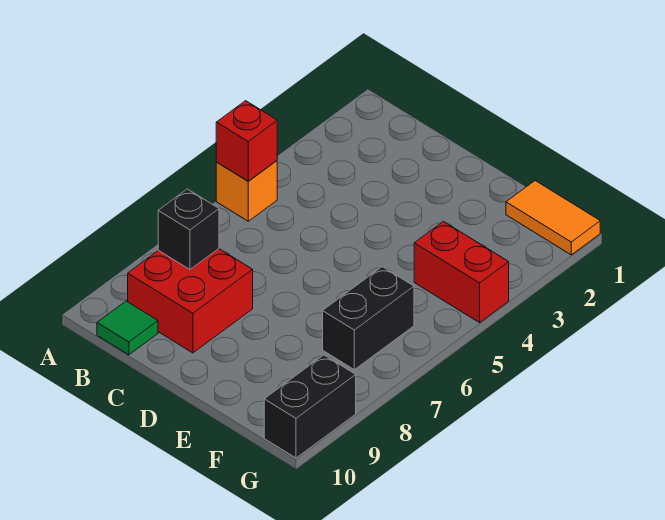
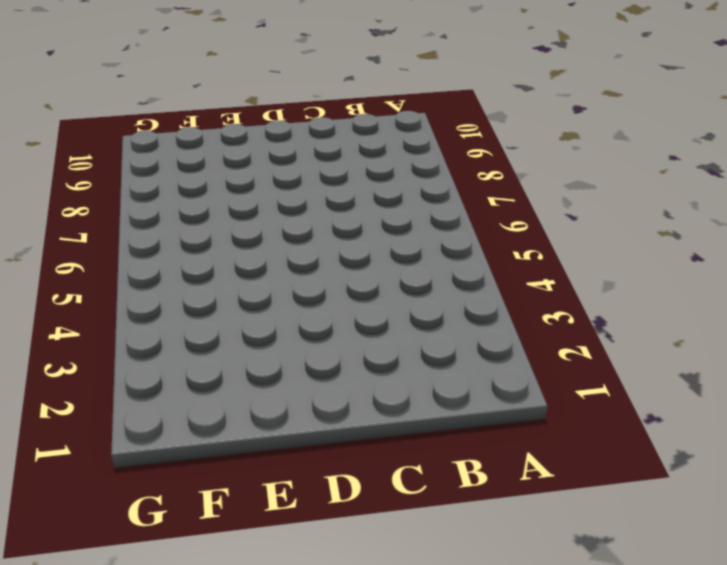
none -> orange 1x1 brick [216,161,277,221]
none -> red 2x2 brick [128,249,253,353]

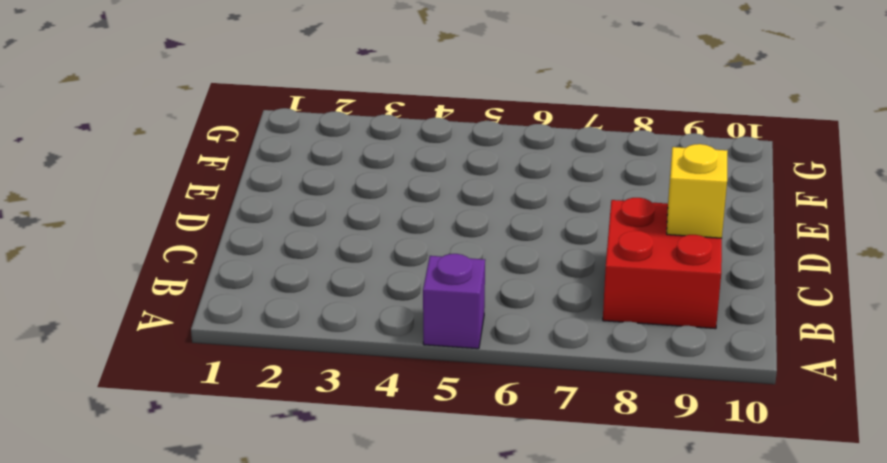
purple 1x1 brick [423,254,485,349] -> orange 1x1 brick [216,161,277,221]
yellow 1x1 brick [667,144,728,238] -> none
none -> green 1x1 tile [97,301,158,355]
none -> orange 1x2 tile [506,181,600,255]

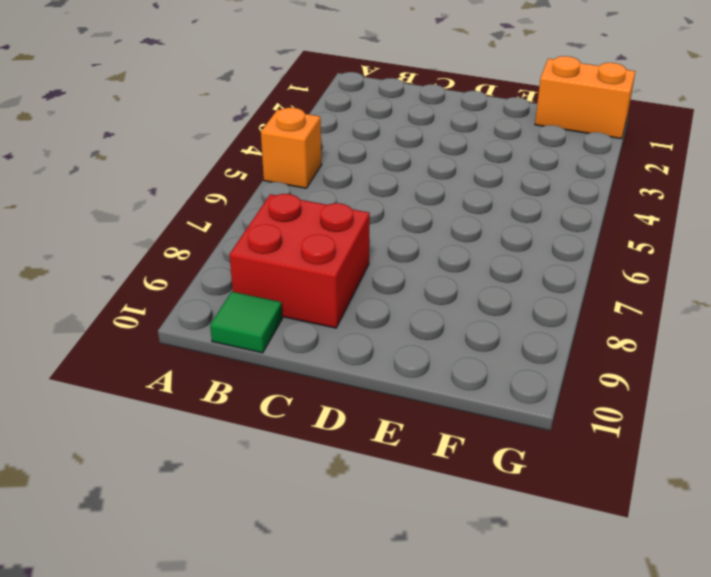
orange 1x2 brick [535,56,635,139] -> orange 1x2 tile [506,181,600,255]
none -> red 1x2 brick [414,221,509,323]
none -> black 1x2 brick [323,267,414,370]

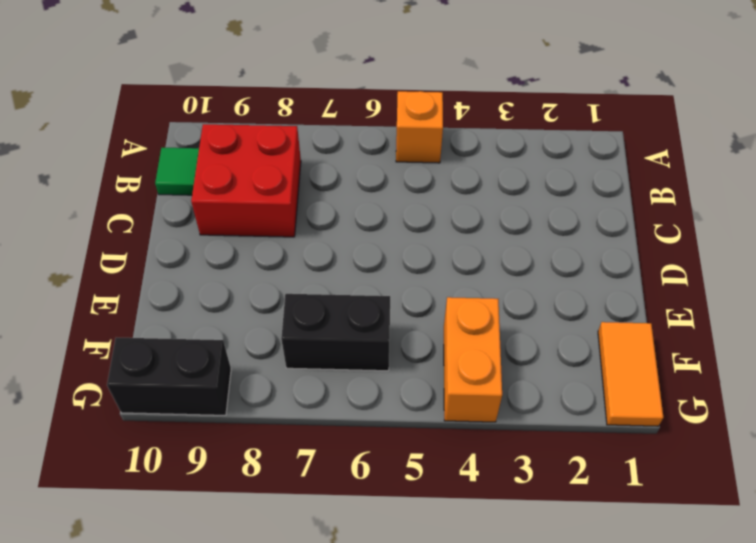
orange 1x2 brick [444,297,502,422] -> red 1x2 brick [414,221,509,323]
none -> red 1x1 brick [216,101,277,181]
none -> black 1x1 brick [158,189,219,269]

